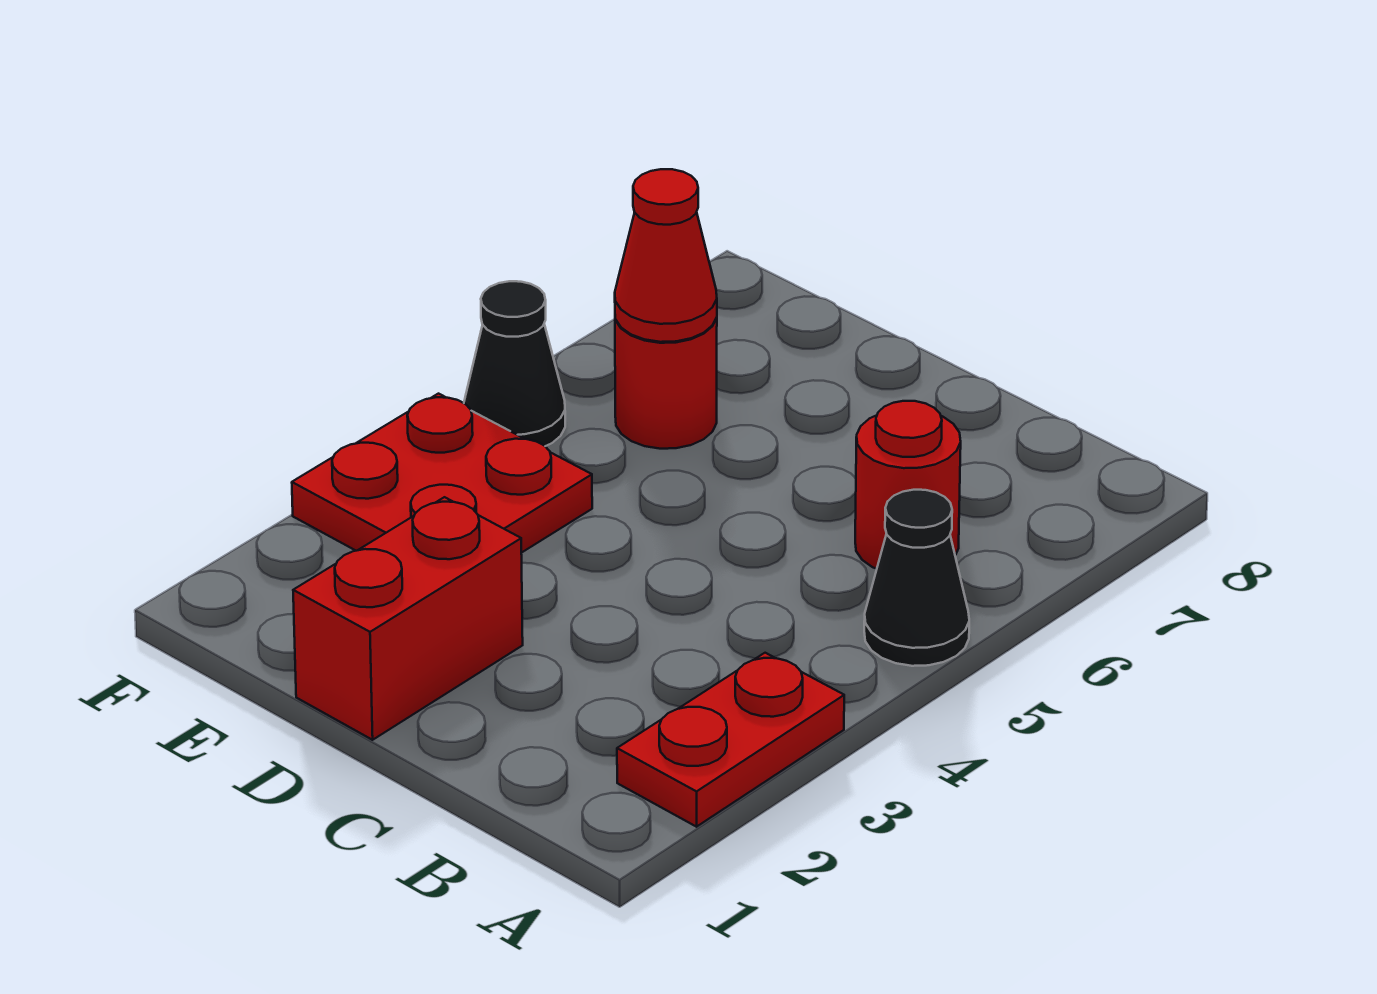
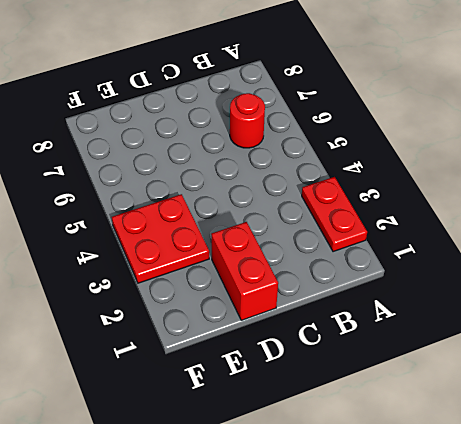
none -> black 1x1 cone [864,490,969,666]
none -> red 1x1 round brick [615,318,717,449]

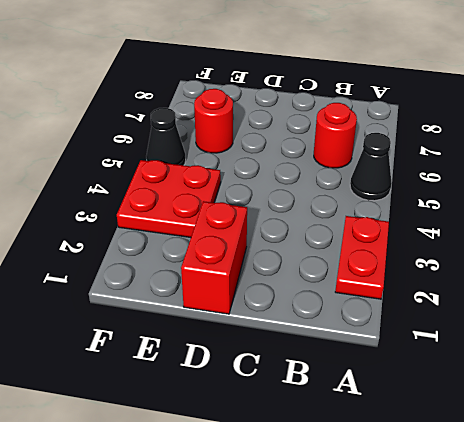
none -> red 1x1 cone [615,169,717,342]

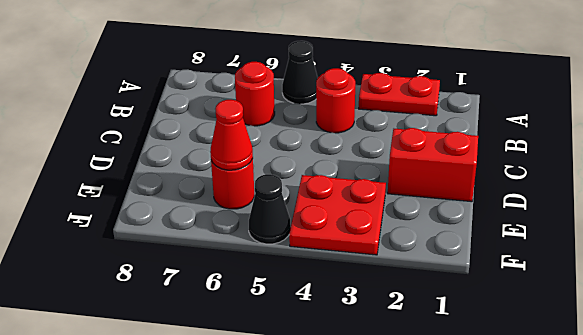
red 1x1 round brick [316,68,355,133] -> none

